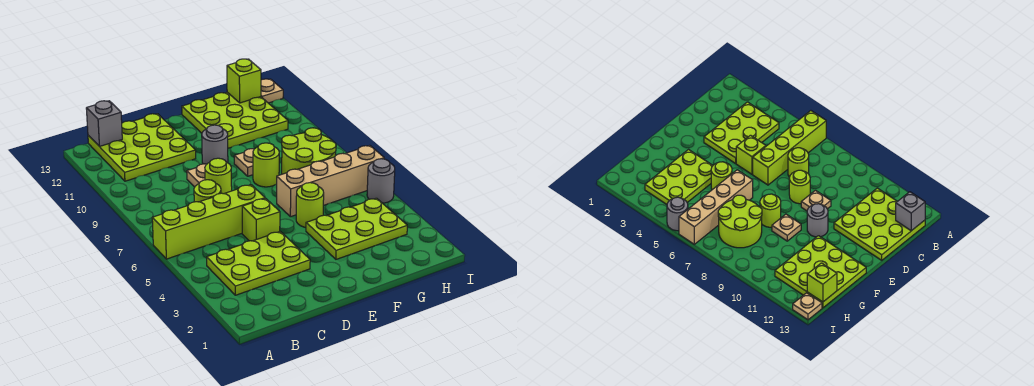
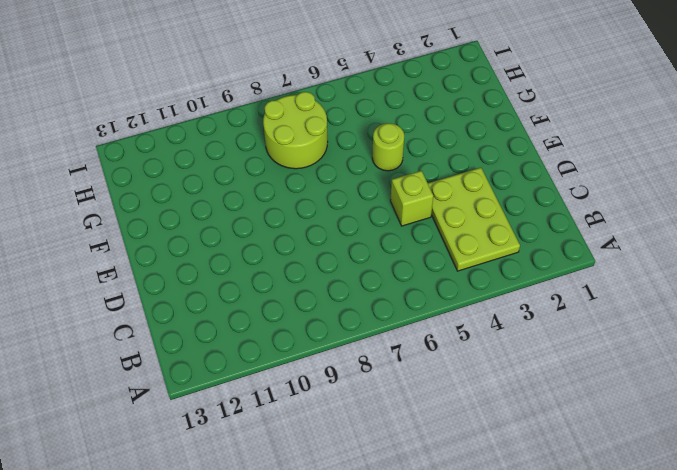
none -> lime 1x4 brick [152,185,265,259]
none -> lime 3x3 plate [88,114,196,181]
none -> lime 1x1 round brick [194,180,221,202]

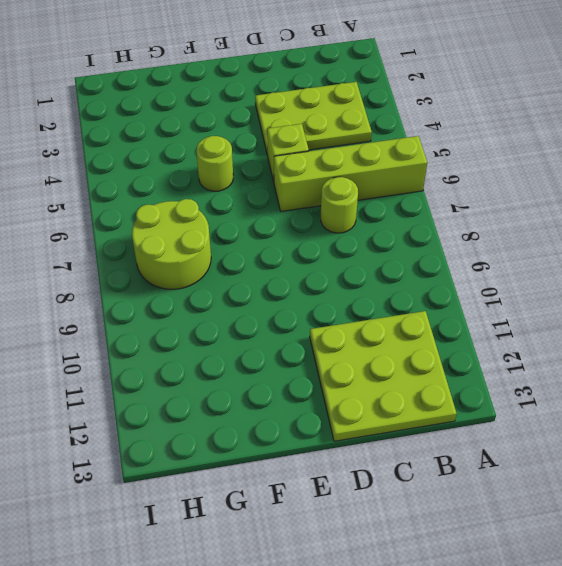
none -> lime 1x1 round brick [205,158,232,194]
none -> tan 1x1 plate [187,164,207,187]
none -> grey 1x1 round brick [202,125,228,164]

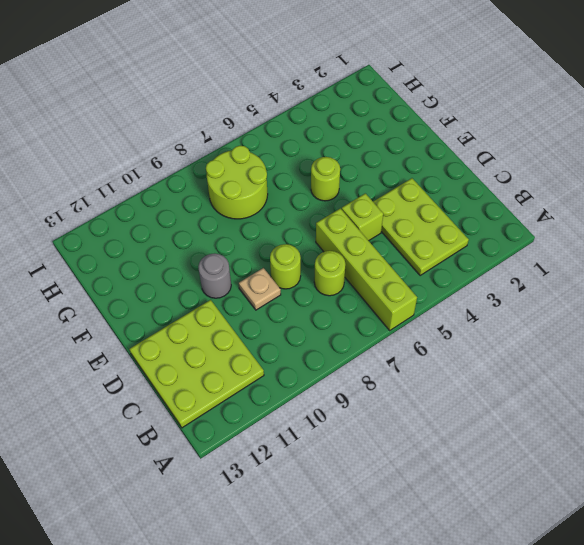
none -> lime 2x3 plate [306,198,407,259]
none -> tan 1x4 brick [277,145,384,217]
none -> lime 1x1 round brick [253,143,279,187]

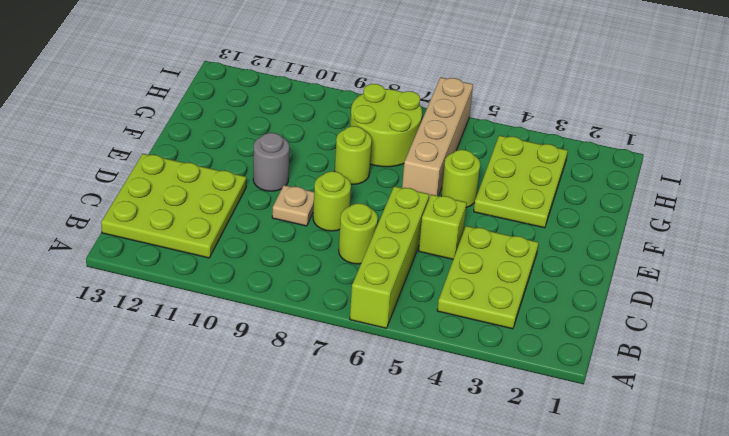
none -> tan 1x1 plate [234,149,254,176]
none -> lime 3x3 plate [182,92,288,148]
none -> grey 1x1 round brick [367,159,395,203]

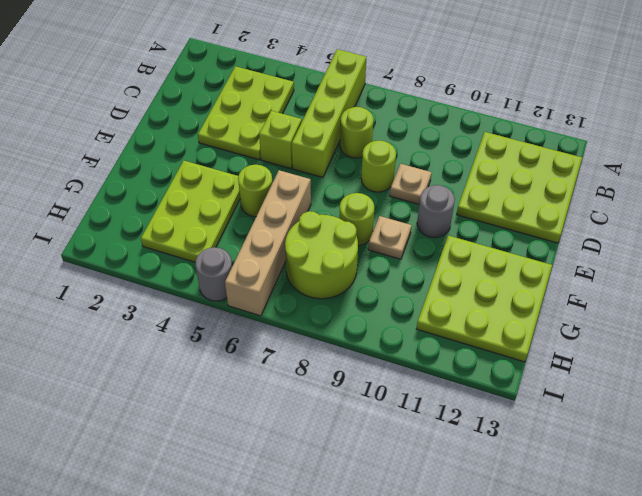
none -> tan 1x1 plate [261,79,283,103]
none -> grey 1x1 brick [86,101,122,146]
none -> lime 1x1 brick [227,59,261,103]

